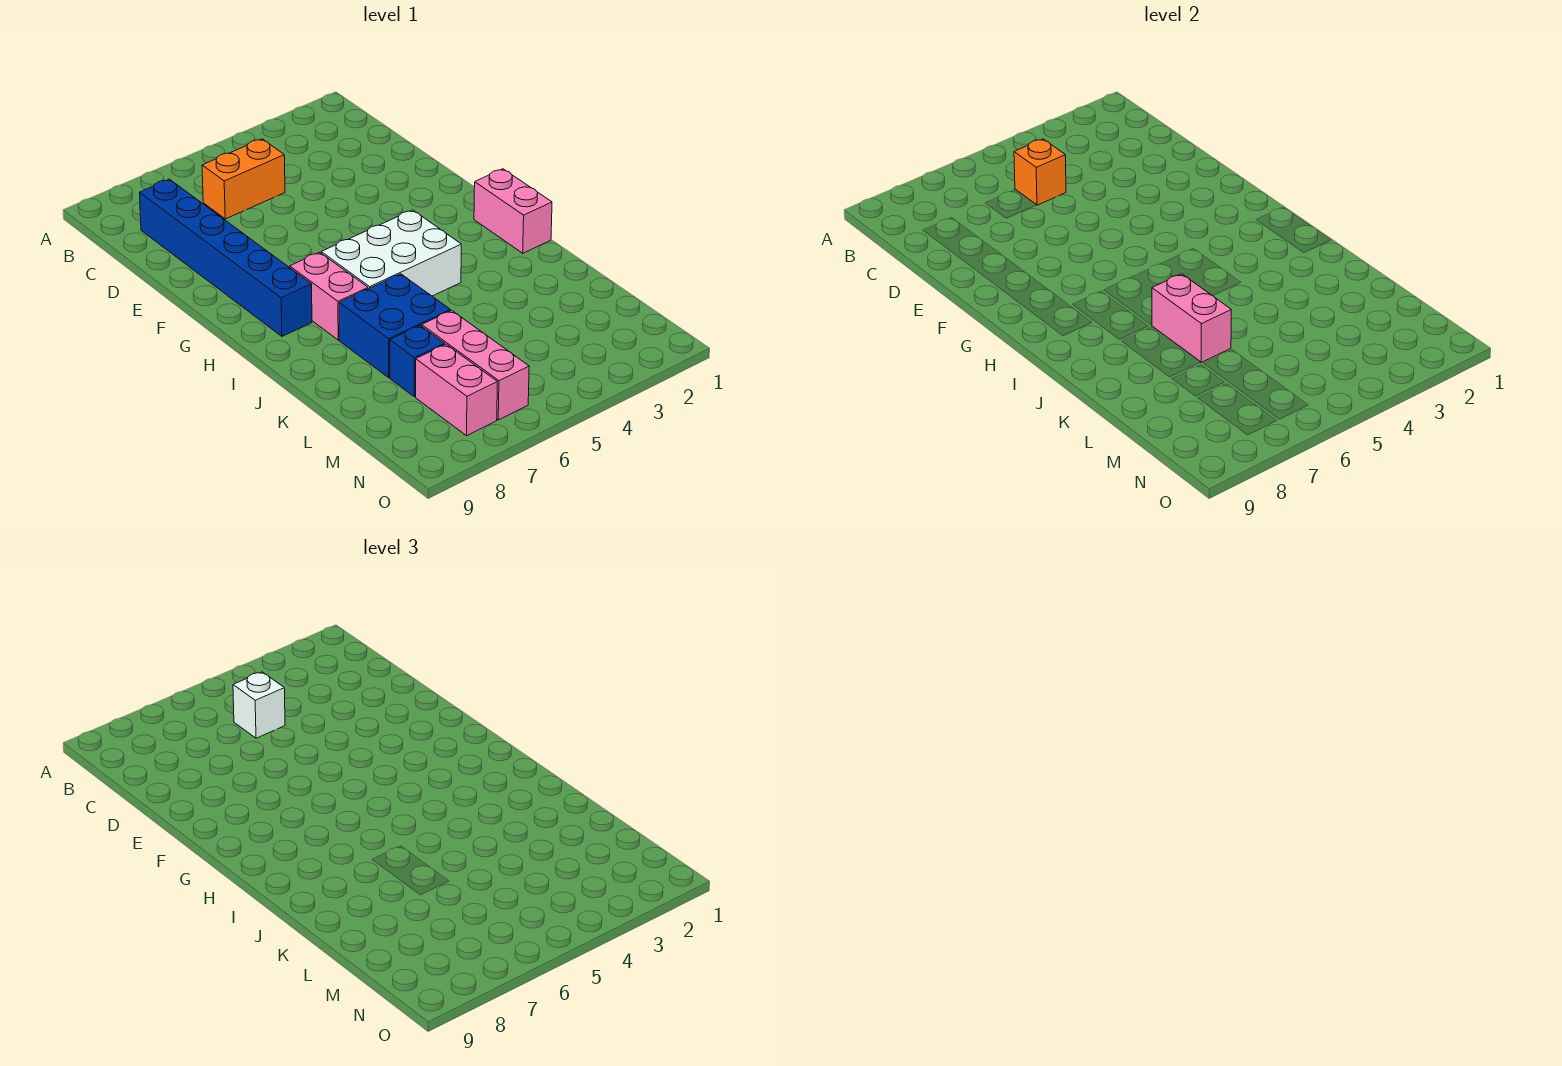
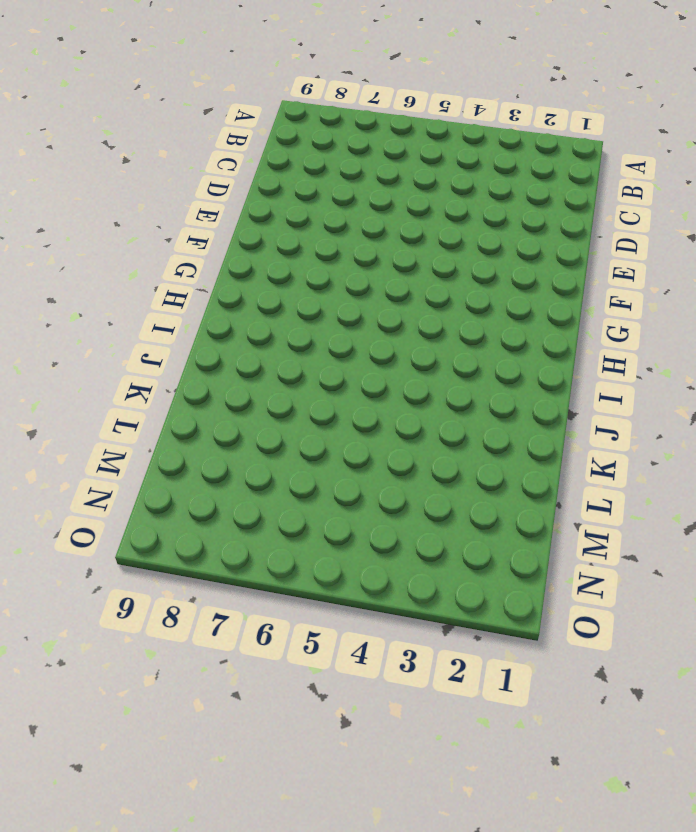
none -> orange 1x2 brick [202,139,285,219]
none -> blue 1x6 brick [139,179,312,336]
none -> pink 1x2 brick [474,169,552,253]

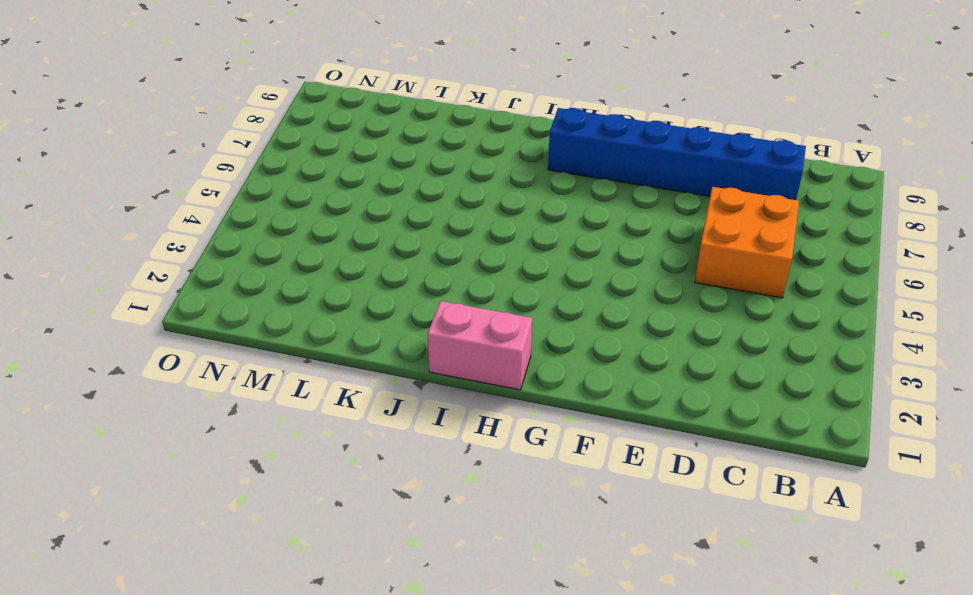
orange 2x2 brick [695,187,799,298] -> orange 1x2 brick [202,139,285,219]
none -> white 2x3 brick [321,210,461,296]
none -> pink 1x2 brick [290,252,368,340]
none -> blue 2x2 brick [339,274,450,377]

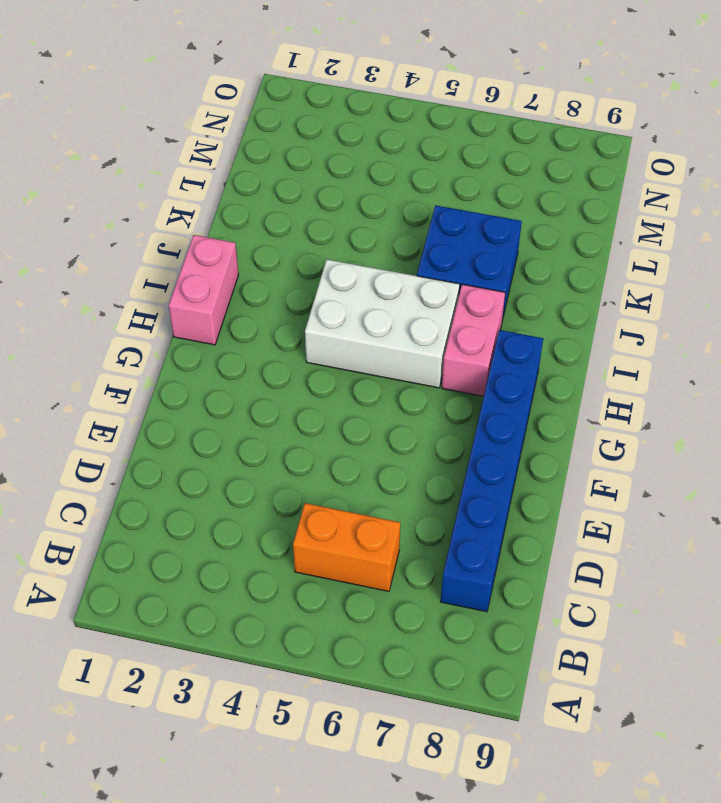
none -> pink 1x3 brick [422,310,529,420]
none -> blue 1x1 brick [390,326,445,397]
none -> pink 1x2 brick [416,344,497,436]

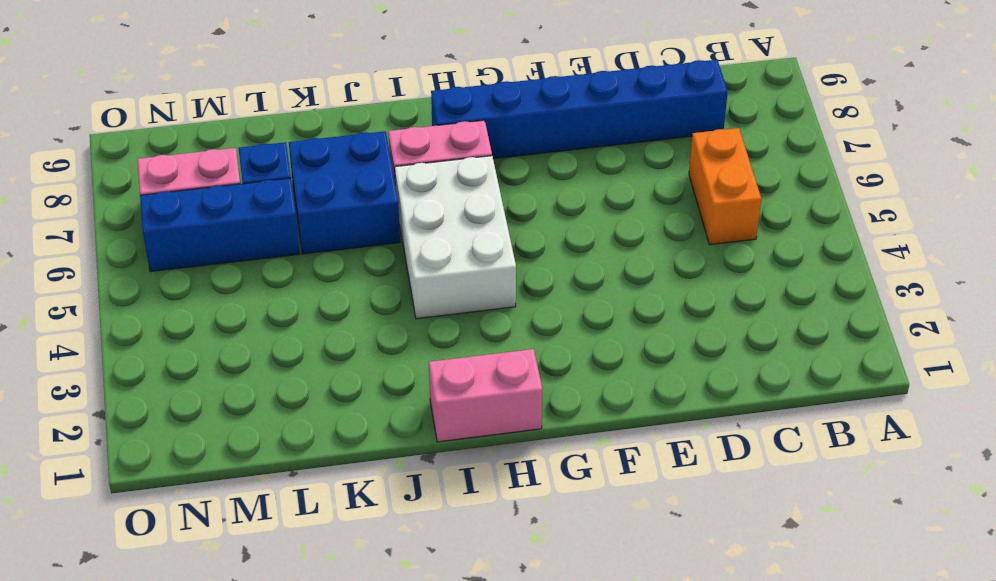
blue 1x3 brick [140,178,300,272] -> pink 1x3 brick [422,310,529,420]
none -> orange 1x1 brick [1014,139,1066,205]
none -> pink 1x2 brick [1152,274,1231,362]
none -> white 1x1 brick [233,672,285,738]

